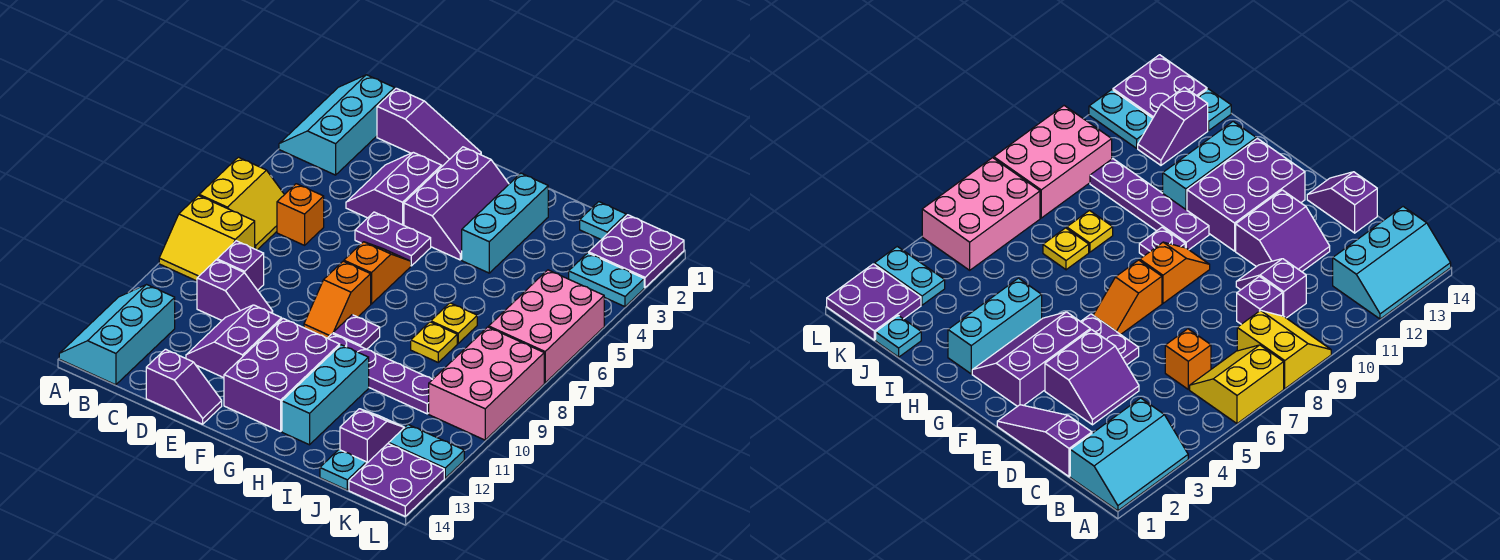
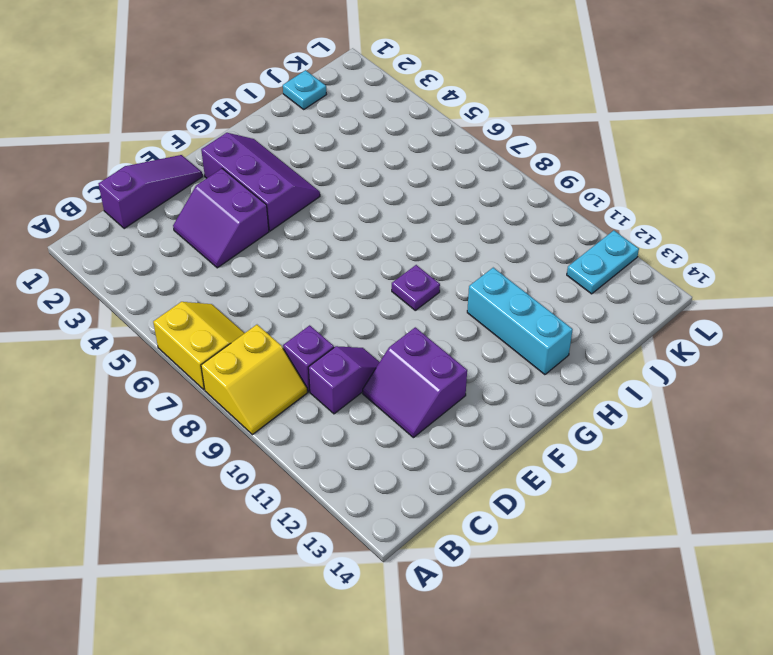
none -> cyan 2x3 slope [279,75,395,175]
none -> cyan 2x3 slope [59,285,175,385]
none -> orange 1x1 brick [277,184,324,245]
none -> purple 1x2 slope [146,349,222,424]

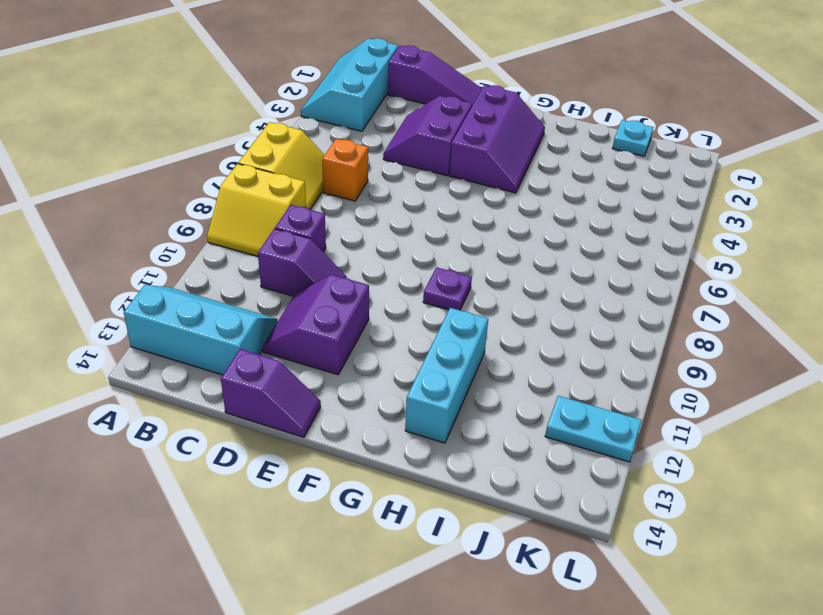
cyan 2x3 slope [124,285,278,375] -> cyan 2x3 slope turned to [59,285,175,385]
none -> purple 1x2 plate [355,212,431,266]
none -> orange 1x2 slope [344,242,411,304]
none -> orange 1x2 slope [304,261,371,338]
none -> purple 2x3 brick [224,319,340,432]

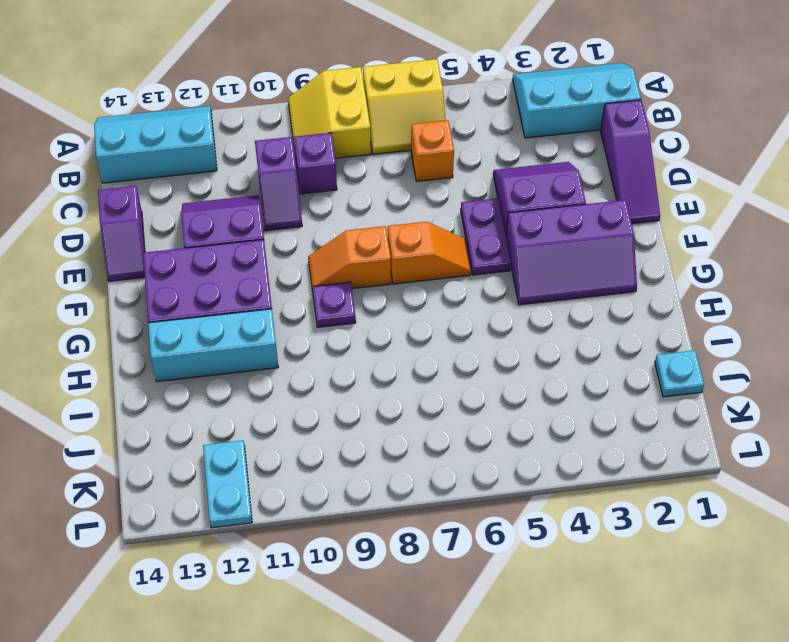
none -> purple 1x4 plate [327,334,432,414]
none -> cyan 1x3 brick [462,173,548,273]
none -> yellow 1x1 plate [431,303,477,343]
none -> yellow 1x1 plate [411,322,457,362]

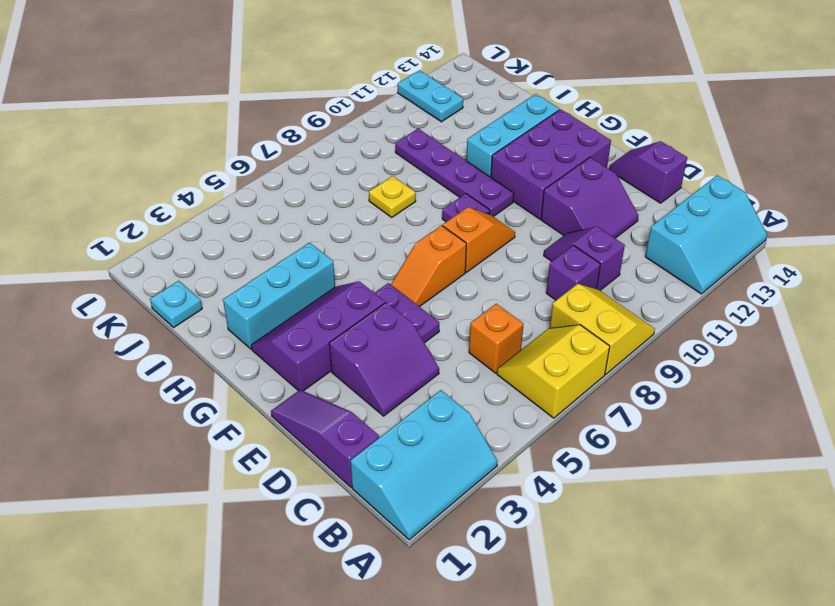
none -> yellow 1x1 plate [431,303,477,343]
none -> purple 1x2 slope [340,409,405,464]
none -> cyan 1x1 plate [320,450,366,490]
none -> purple 2x2 plate [589,215,684,288]

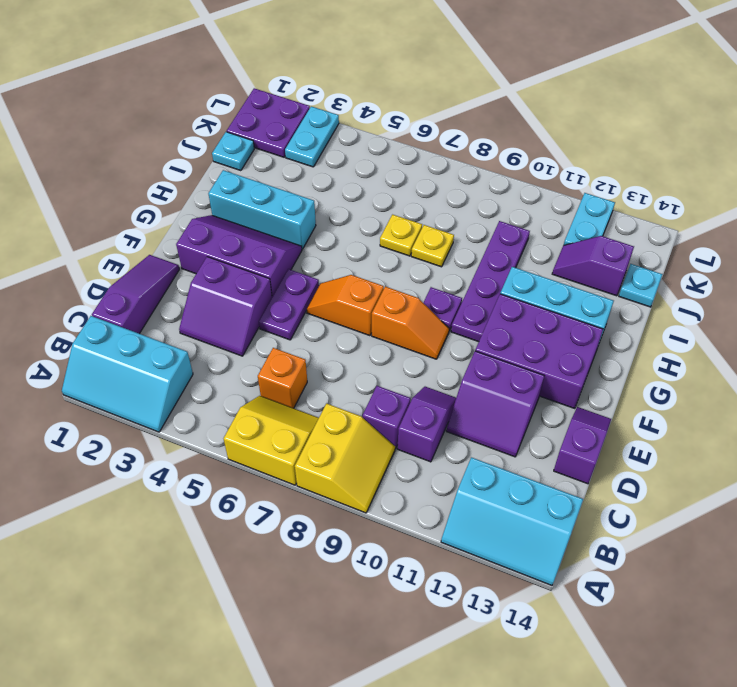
none -> pink 2x3 brick [489,270,604,383]
none -> pink 2x3 brick [429,327,544,440]
none -> purple 2x2 plate [349,444,444,516]

